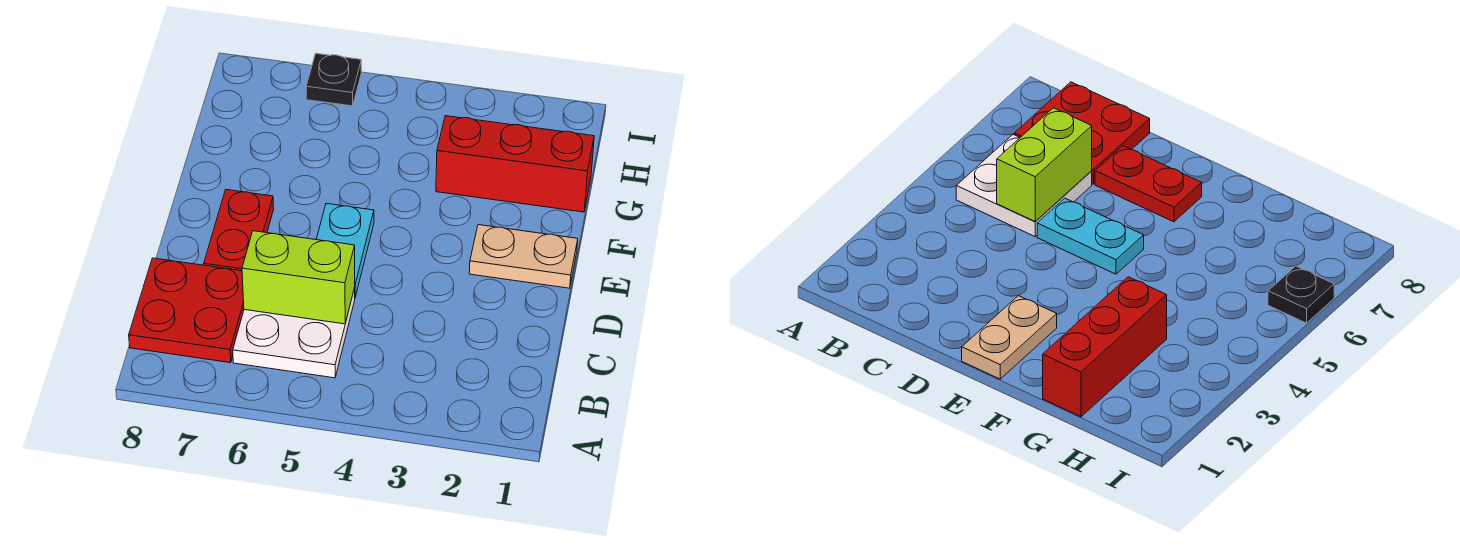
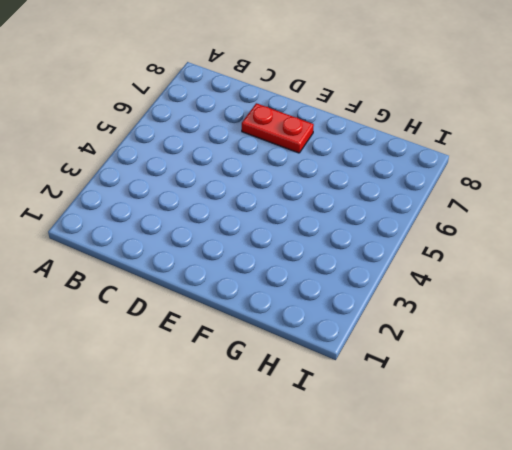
none -> white 2x2 plate [233,288,355,378]
none -> red 2x2 plate [129,258,244,363]

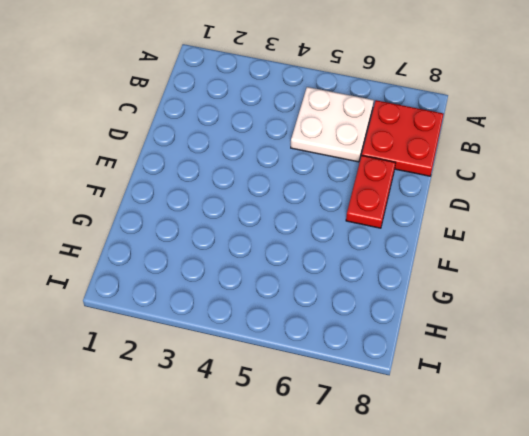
none -> cyan 1x2 plate [316,203,374,297]
none -> tan 1x2 plate [469,225,578,288]

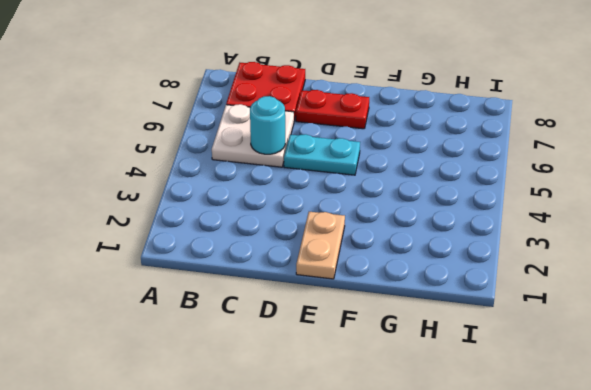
cyan 1x1 round brick [250,96,285,154] -> lime 1x2 brick [242,231,355,324]
none -> red 1x3 brick [436,116,594,212]
none -> black 1x1 plate [306,53,361,106]

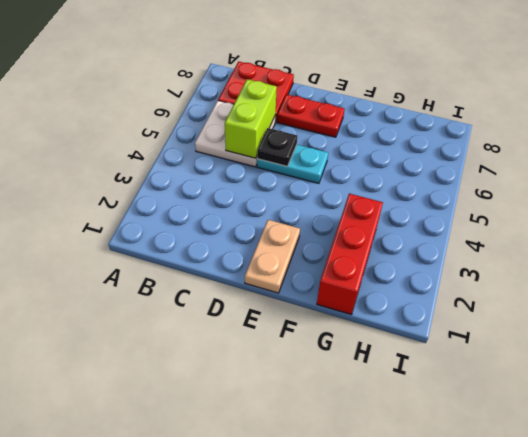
black 1x1 plate [257,128,297,166] -> black 1x1 plate moved to [306,53,361,106]

